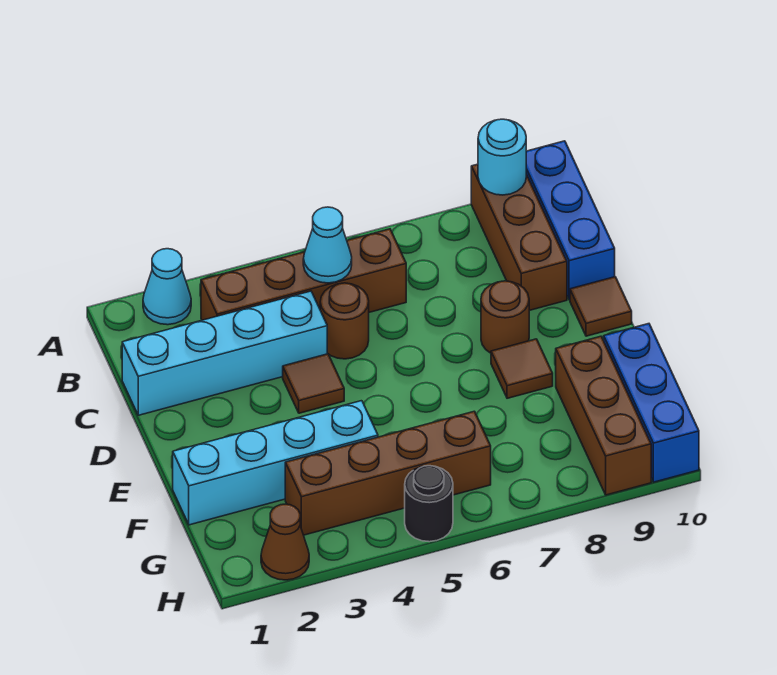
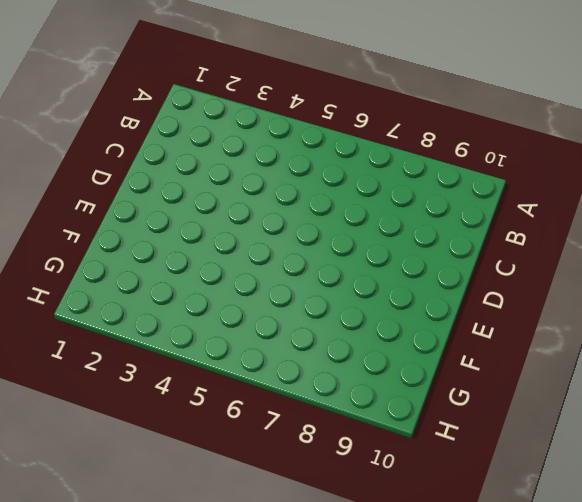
none -> cyan 1x1 cone [143,249,191,325]
none -> brown 1x3 brick [471,164,567,310]
none -> blue 1x3 brick [526,141,615,300]

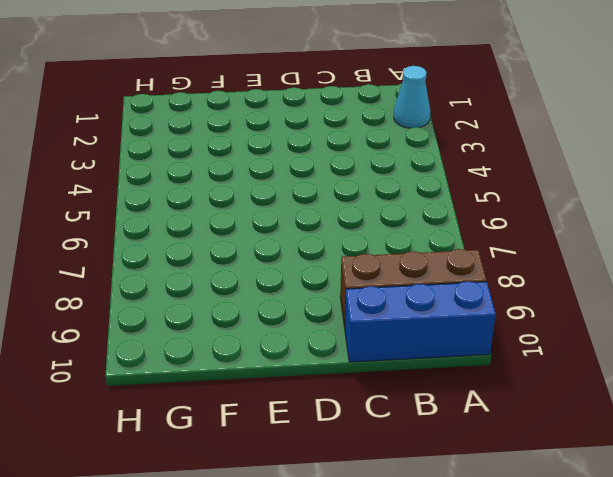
none -> brown 1x4 brick [201,229,406,320]
none -> cyan 1x4 brick [122,291,327,415]
none -> brown 1x1 round brick [320,283,369,359]

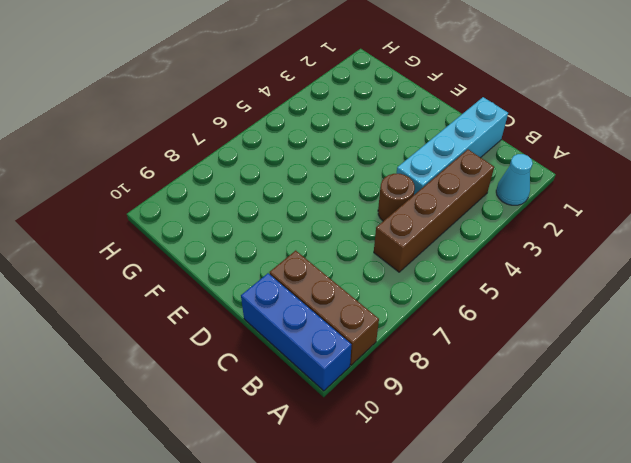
none -> brown 1x1 tile [283,354,344,413]
none -> brown 1x1 round brick [481,281,529,353]
none -> brown 1x1 tile [570,277,632,336]

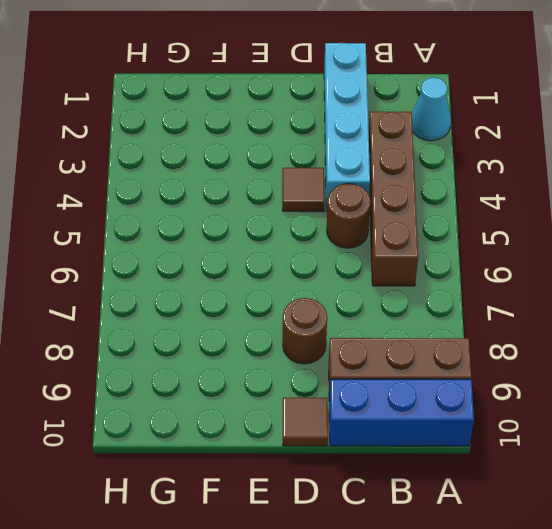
none -> brown 1x1 tile [491,339,553,398]
none -> cyan 1x4 brick [173,401,378,525]
none -> brown 1x3 brick [556,336,651,495]

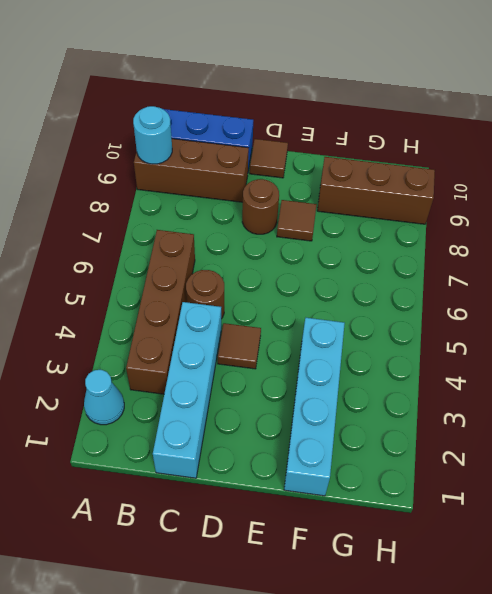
none -> blue 1x3 brick [604,324,699,482]
none -> brown 1x4 brick [285,411,491,535]
none -> brown 1x1 cone [261,504,309,580]

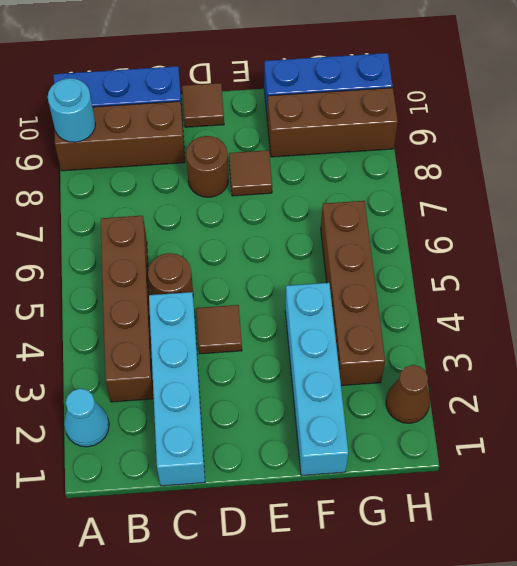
none -> black 1x1 round brick [405,466,453,542]
none -> cyan 1x1 cone [303,207,352,283]

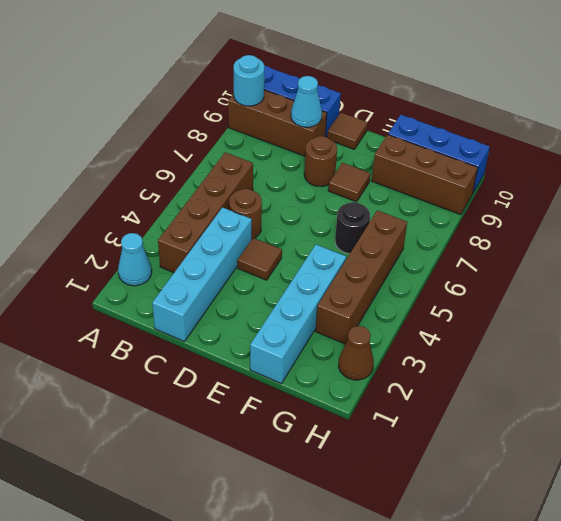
cyan 1x1 cone [291,76,322,127] -> cyan 1x1 cone moved to [303,207,352,283]
black 1x1 round brick [335,202,370,254] -> black 1x1 round brick moved to [405,466,453,542]

